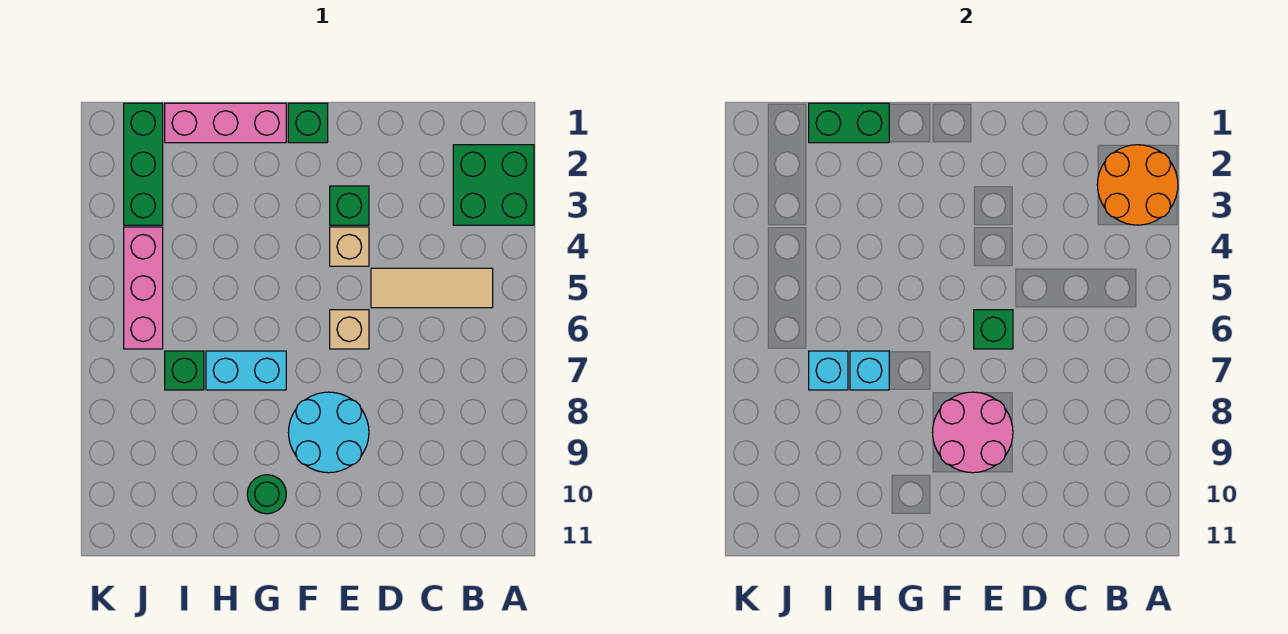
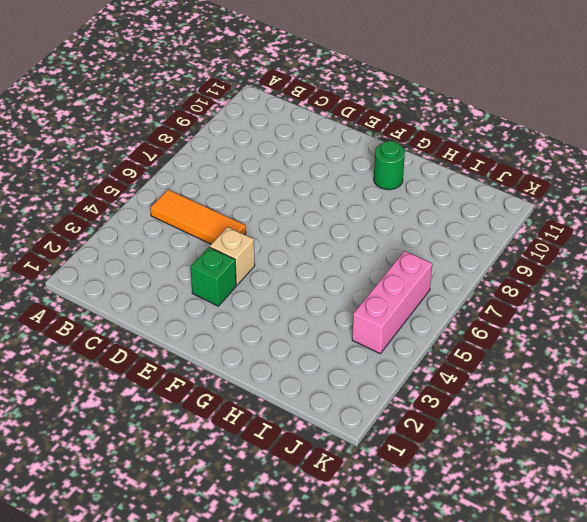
orange 1x3 tile [150,190,246,244] -> tan 1x3 tile [371,268,493,308]
none -> green 2x2 brick [453,145,534,225]
none -> tan 1x1 brick [330,310,369,349]
none -> cyan 2x2 round brick [288,392,369,473]

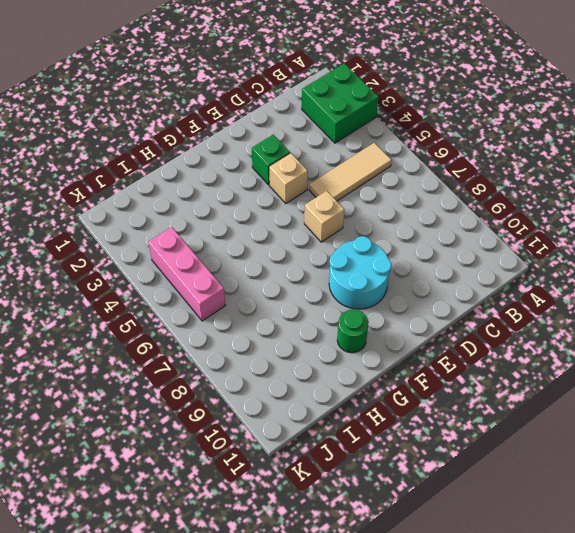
none -> green 1x1 brick [288,103,328,143]
none -> pink 1x3 brick [165,103,286,143]
none -> cyan 1x2 brick [206,351,286,390]

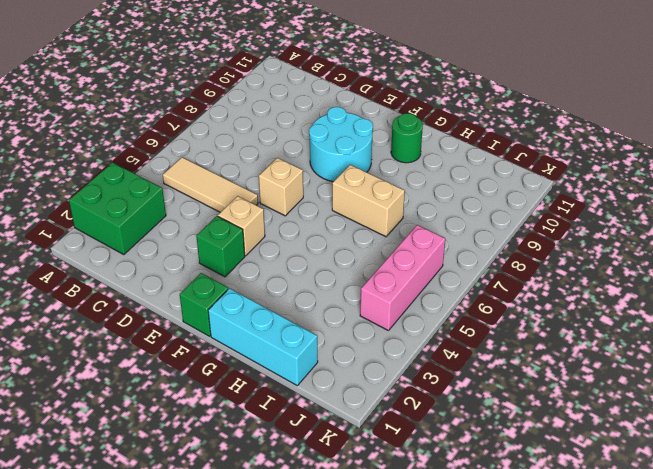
cyan 1x3 brick [208,288,318,385] -> pink 1x3 brick [165,103,286,143]
tan 1x2 brick [332,165,405,237] -> cyan 1x2 brick [206,351,286,390]
none -> green 1x1 brick [165,351,204,390]
none -> green 1x3 brick [124,103,163,225]
none -> orange 2x2 round brick [1097,145,1178,225]

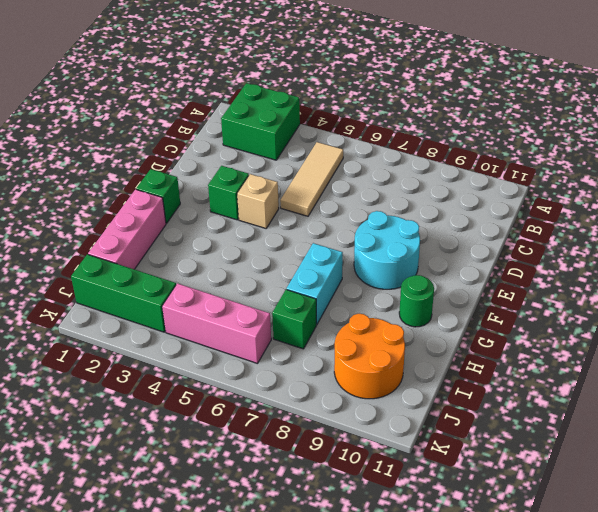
orange 2x2 round brick [334,314,405,399] -> orange 2x2 round brick moved to [1097,145,1178,225]
none -> tan 1x1 brick [330,310,369,349]
none -> green 1x1 brick [974,310,1013,349]
none -> pink 2x2 round brick [932,392,1013,473]

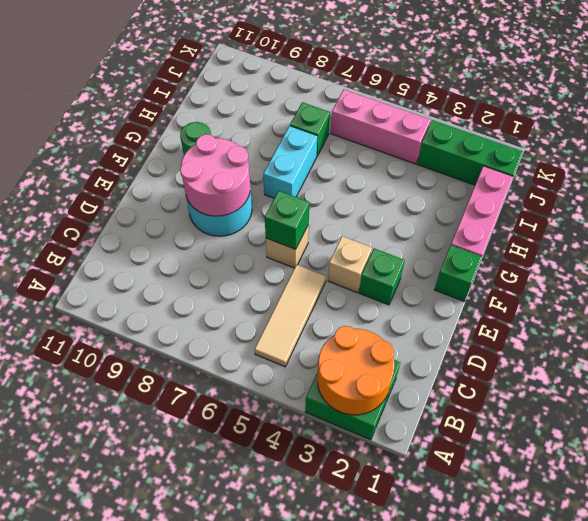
none -> green 1x2 brick [809,103,889,143]
none -> cyan 1x1 brick [850,351,889,390]
none -> cyan 1x1 brick [809,351,848,390]

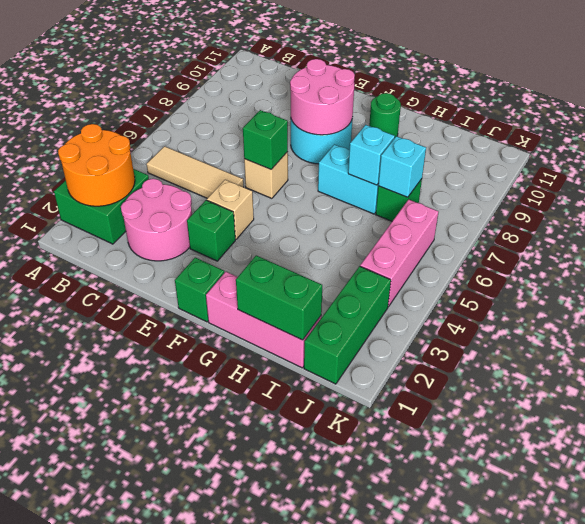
pink 2x2 round brick [121,179,192,261] -> none

